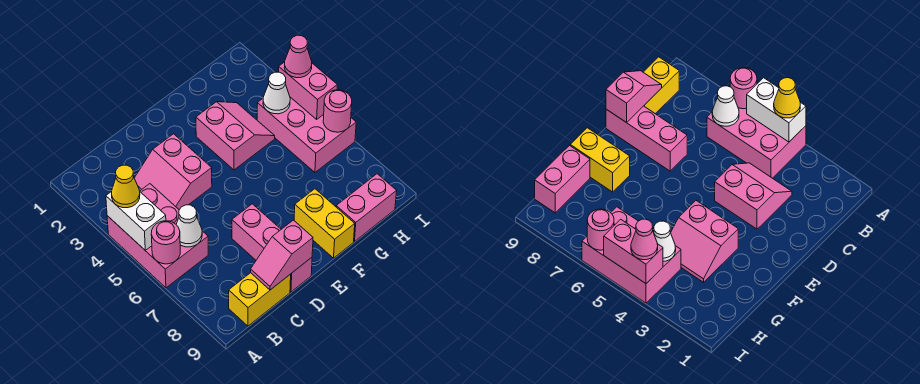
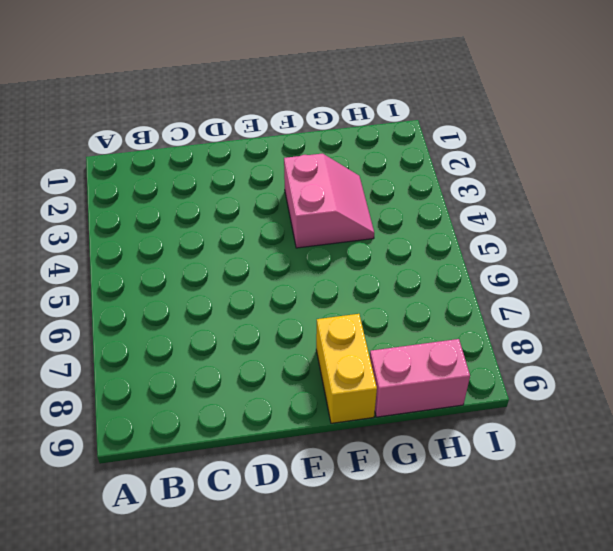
none -> pink 2x3 brick [107,184,208,288]
none -> yellow 1x2 brick [229,273,291,326]
none -> pink 2x2 slope [134,134,212,210]

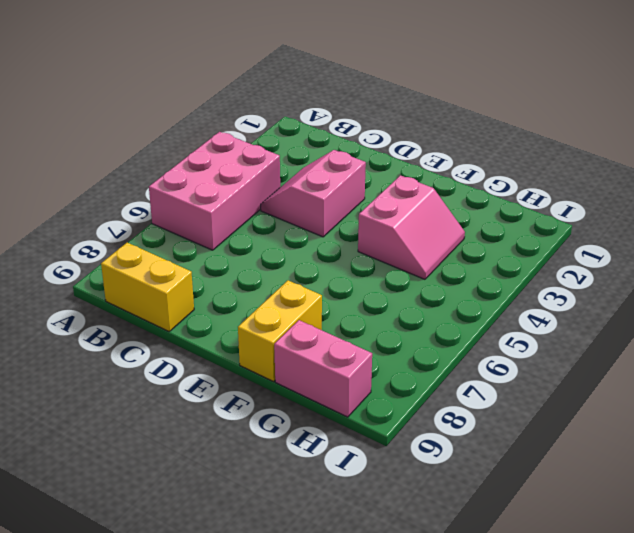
none -> pink 1x3 brick [232,204,312,292]
none -> pink 2x3 brick [257,97,356,172]
none -> white 1x2 brick [106,191,166,250]

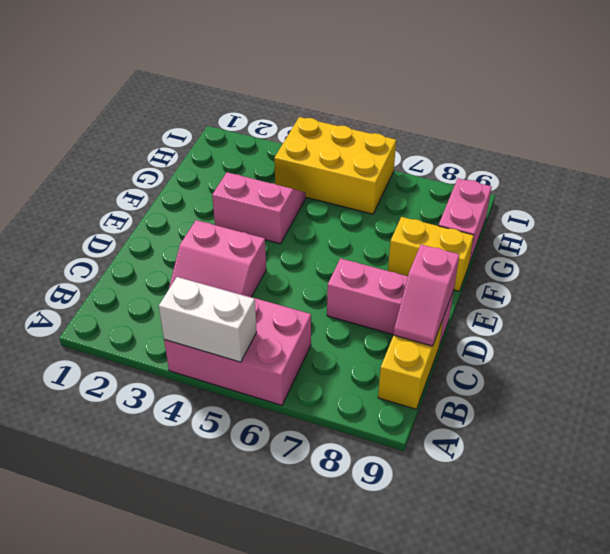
yellow 2x3 brick [274,117,396,214] -> pink 2x3 brick [257,97,356,172]
none -> pink 1x1 round brick [151,221,180,264]
none -> white 1x1 cone [176,205,202,247]
none -> white 1x1 cone [263,72,290,114]

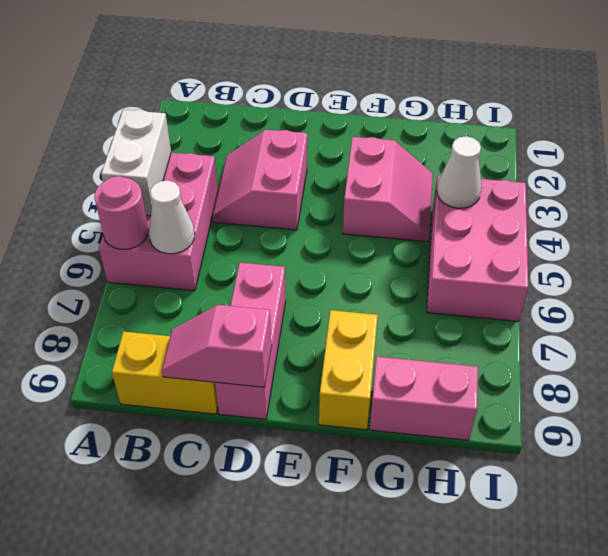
none -> pink 1x2 brick [279,62,337,119]
none -> pink 1x1 round brick [323,90,352,132]
none -> yellow 1x1 cone [112,165,140,208]

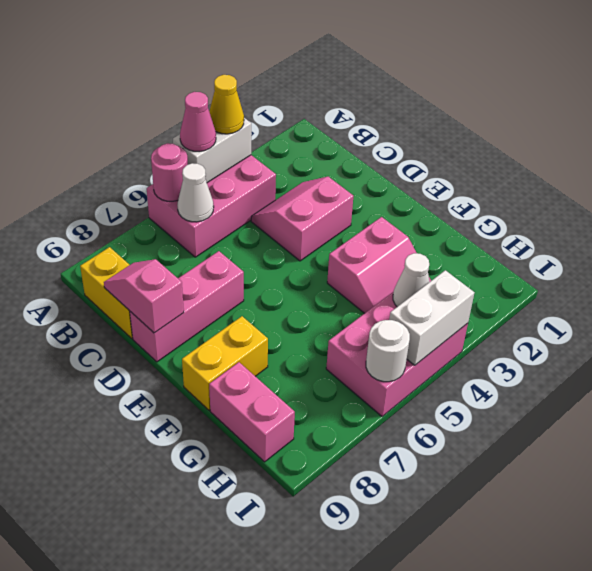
pink 1x1 cone [180,92,216,152] -> pink 1x1 cone moved to [284,35,312,78]
white 1x2 brick [389,270,474,365] -> pink 1x2 brick [279,62,337,119]
white 1x1 round brick [366,320,410,382] -> pink 1x1 round brick [323,90,352,132]

